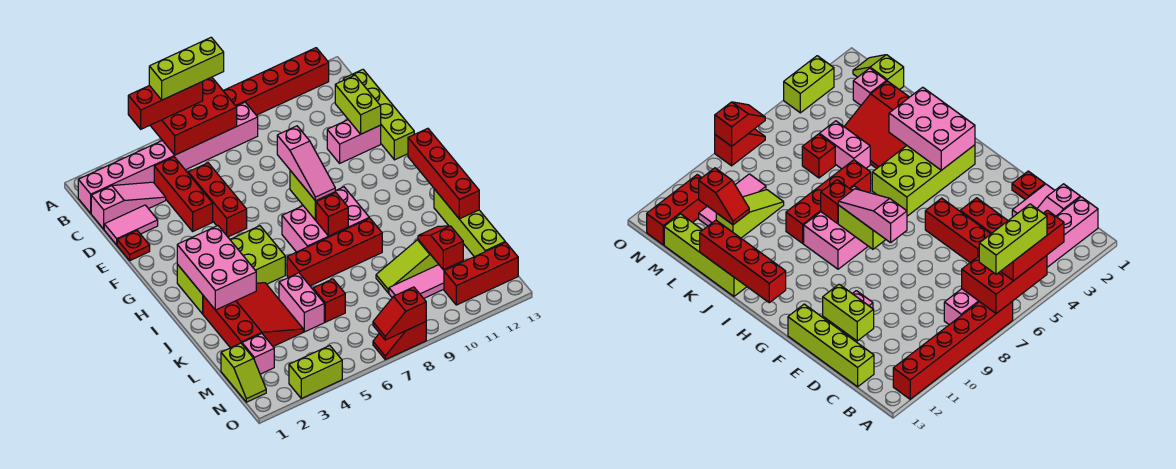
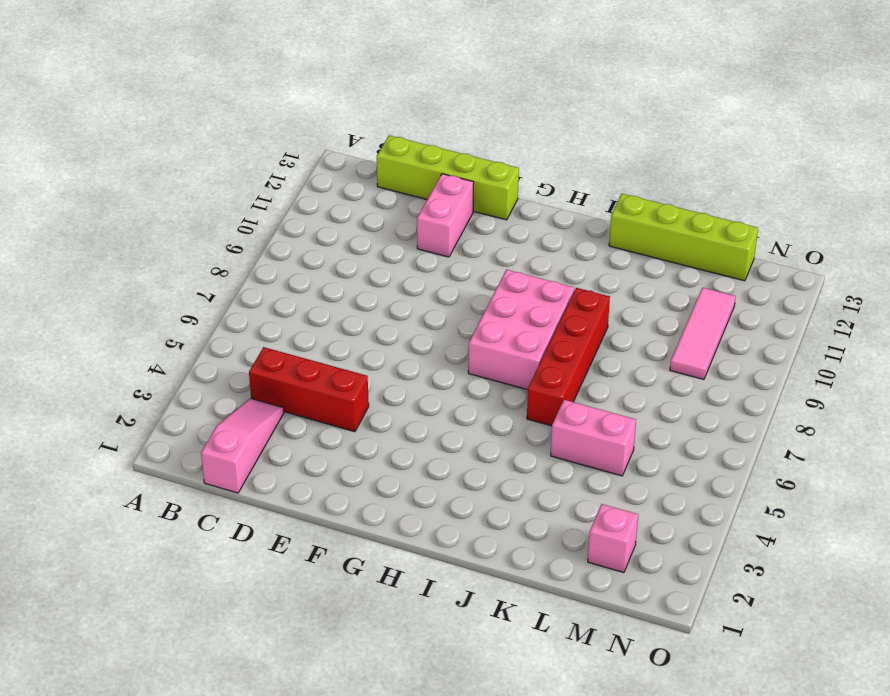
none -> red 1x6 brick [223,48,329,115]
none -> pink 1x8 brick [78,102,258,213]
none -> pink 1x2 tile [104,205,158,245]
none -> red 1x3 brick [188,163,247,237]

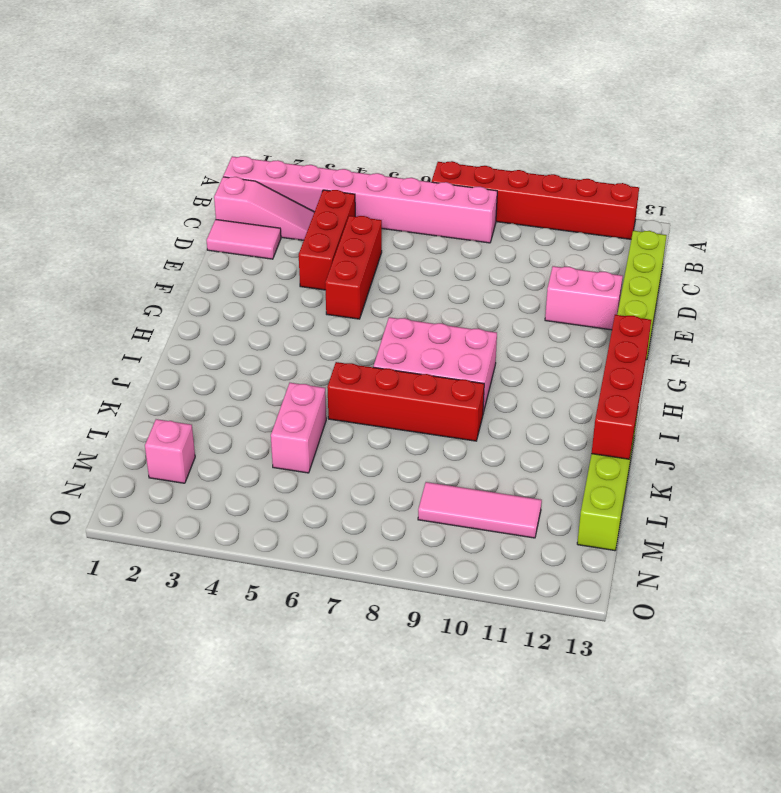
none -> red 1x1 plate [117,231,150,260]
none -> lime 2x4 brick [177,226,285,314]
none -> red 3x3 slope [203,283,303,348]
none -> red 1x1 brick [313,279,345,322]

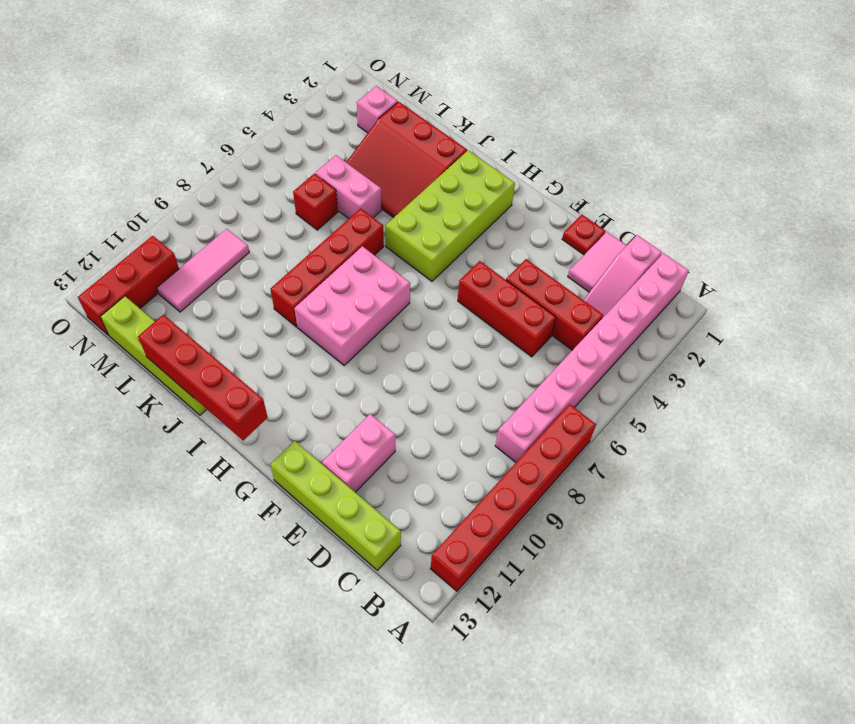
none -> lime 1x3 slope [376,240,439,293]
none -> lime 1x2 slope [221,343,266,402]
none -> lime 1x2 brick [289,346,342,398]
none -> red 1x2 slope [373,322,426,360]

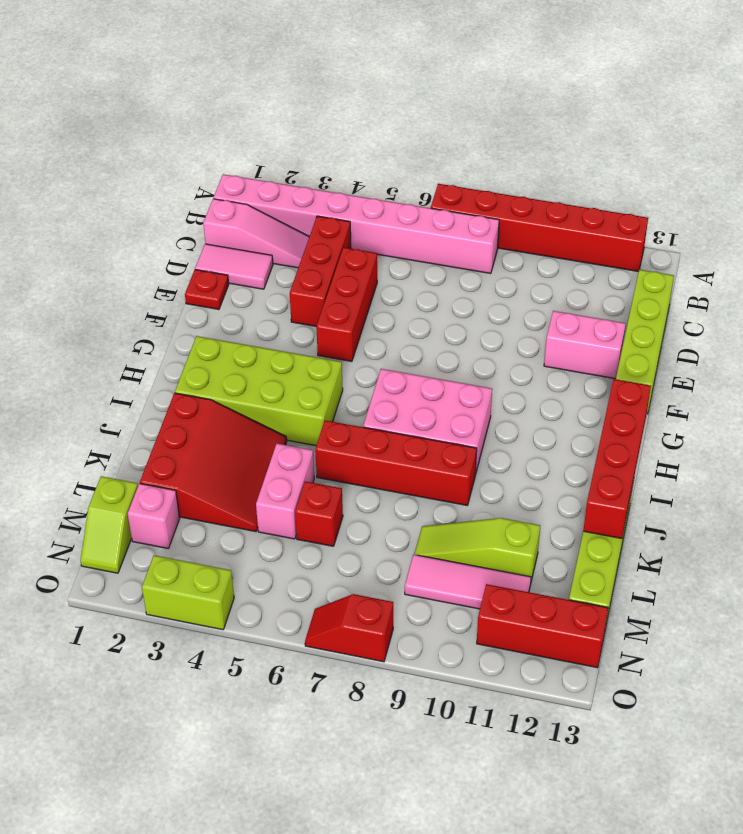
none -> red 2x3 brick [150,77,237,155]
none -> lime 1x2 brick [335,75,381,134]
none -> lime 1x2 brick [290,171,335,220]
none -> pink 2x3 brick [177,226,256,310]

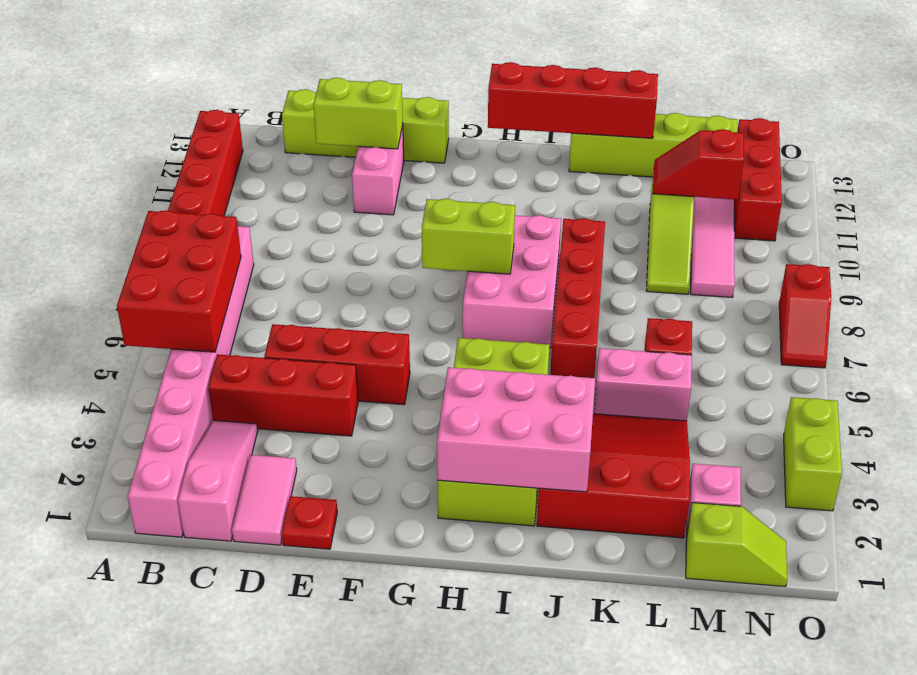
none -> red 1x1 brick [316,193,348,236]
none -> red 1x2 slope [373,287,426,340]
none -> red 1x3 brick [128,82,203,129]
none -> pink 1x3 slope [277,126,335,201]

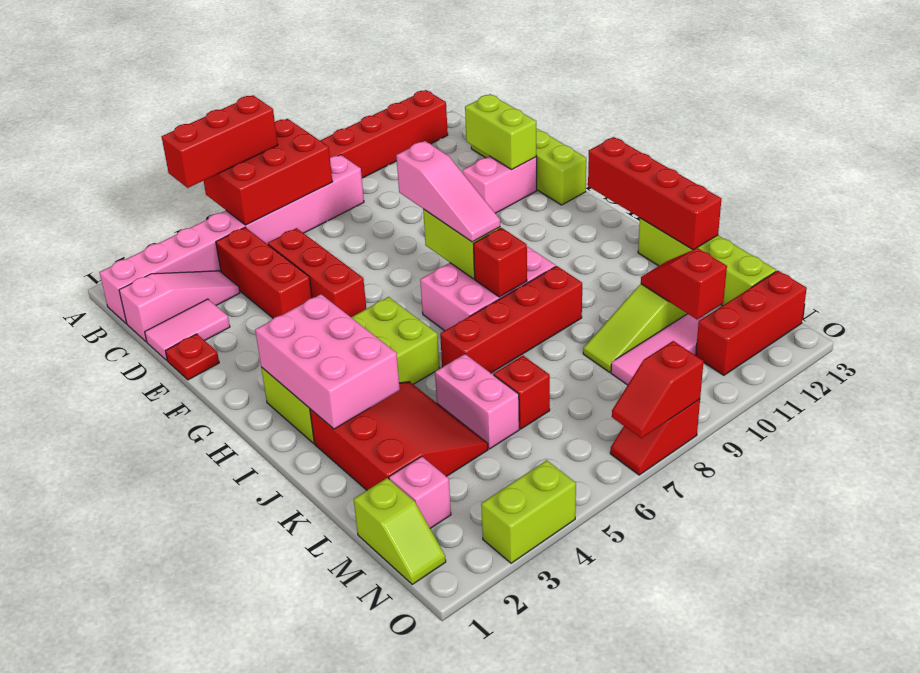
none -> lime 1x3 brick [149,37,224,100]

